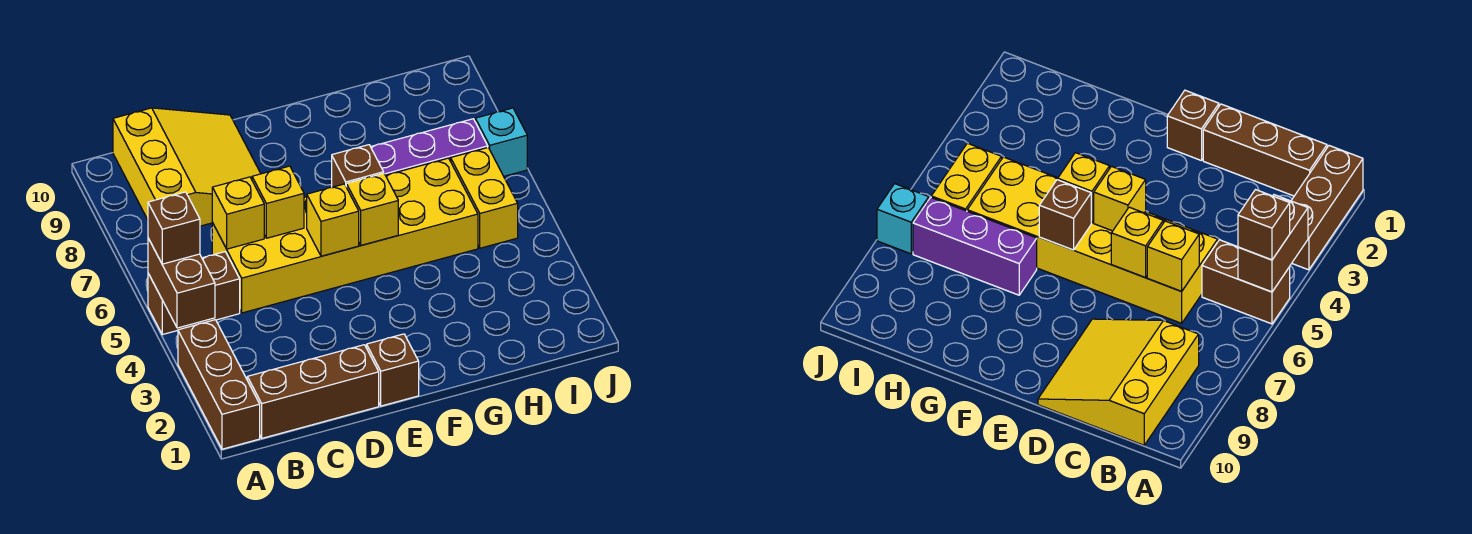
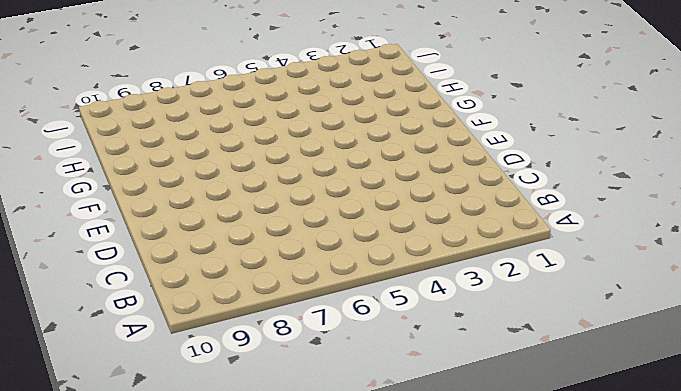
none -> brown 1x3 brick [178,320,260,449]
none -> brown 1x2 brick [148,252,240,335]
none -> brown 1x3 brick [247,345,379,438]

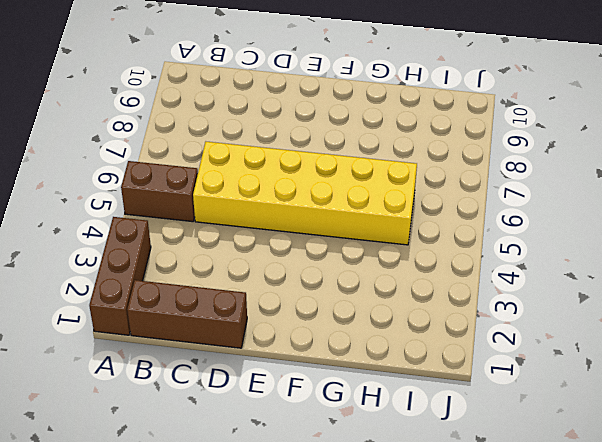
none -> yellow 3x3 slope [113,108,261,226]
none -> brown 1x1 brick [367,334,419,406]
none -> purple 1x3 brick [371,119,488,175]

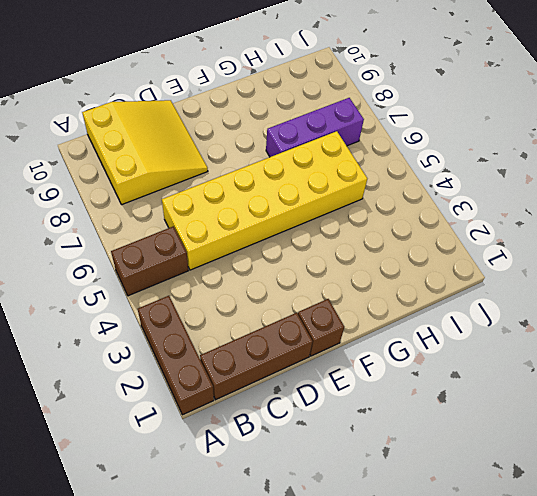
none -> yellow 1x2 brick [451,148,518,248]
none -> cyan 1x1 brick [475,108,527,176]
none -> brown 1x2 brick [148,238,215,328]

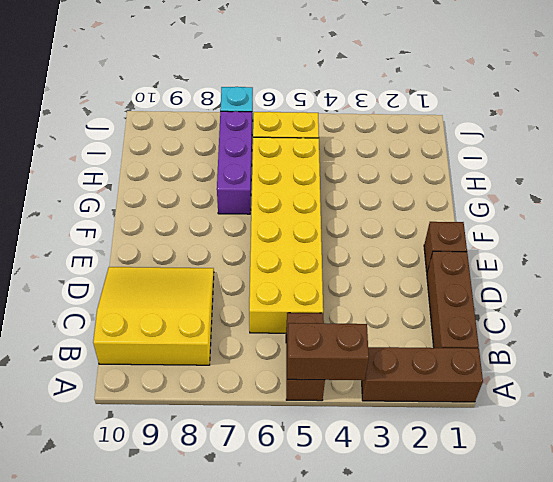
none -> yellow 1x1 brick [212,177,264,249]
none -> yellow 1x1 brick [252,166,304,238]
none -> yellow 1x1 brick [307,184,359,256]

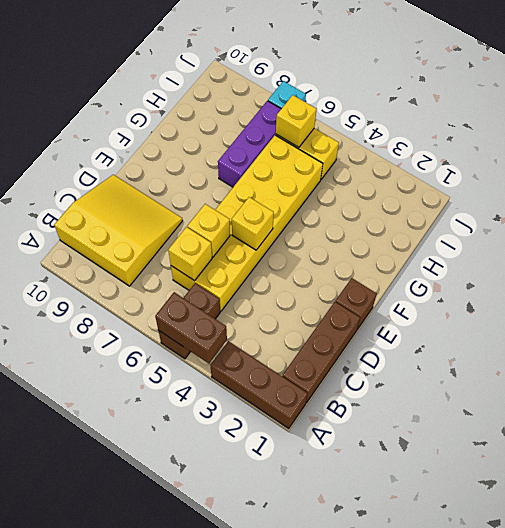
yellow 1x1 brick [276,95,316,147] -> yellow 1x1 brick moved to [346,173,398,245]
none -> brown 1x1 brick [332,145,384,187]
none -> brown 1x1 brick [148,192,200,264]

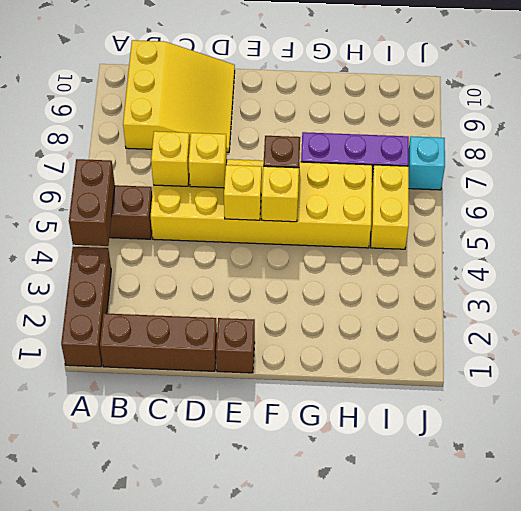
none -> brown 1x1 brick [148,192,200,264]

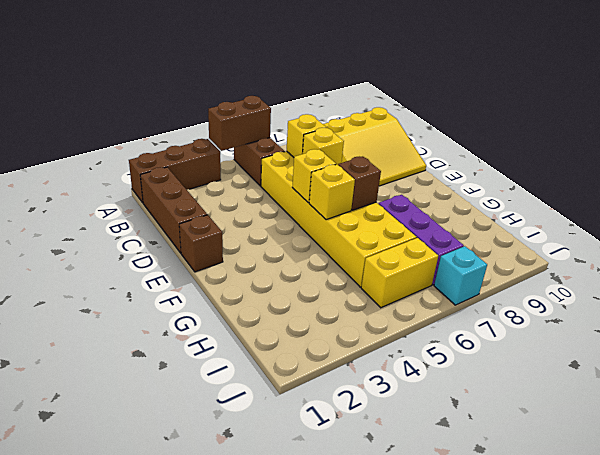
none -> brown 1x1 brick [148,192,200,264]

